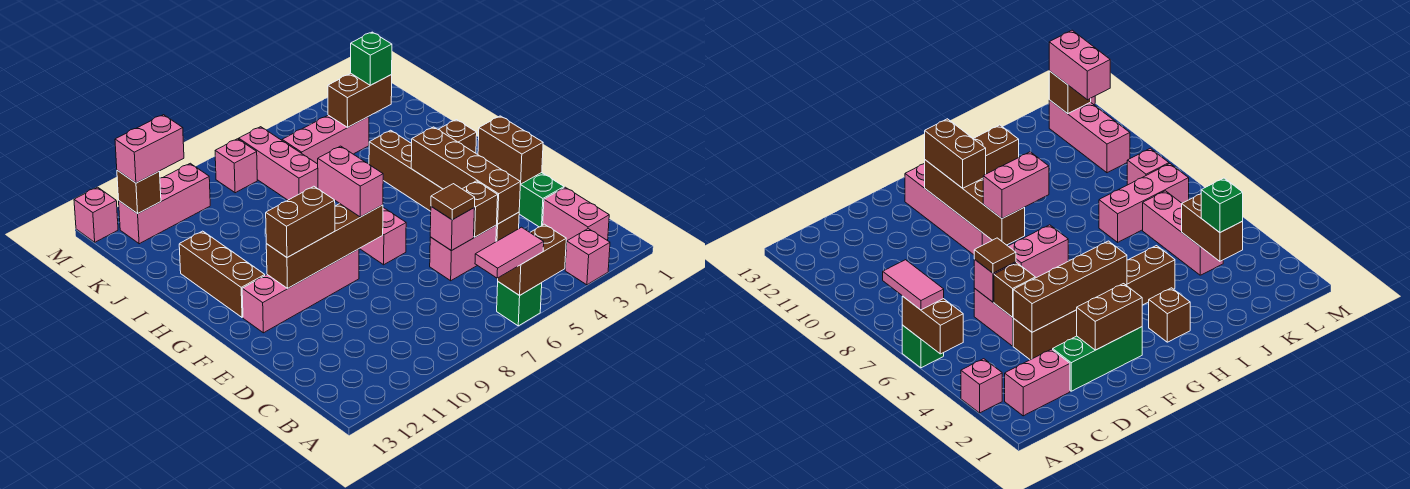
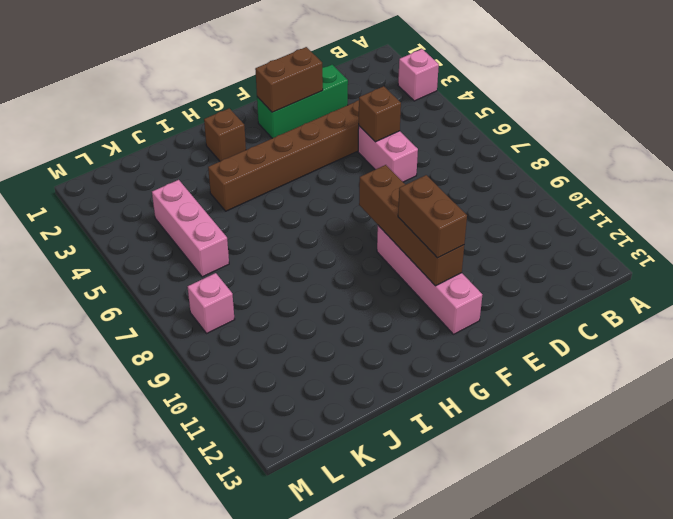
none -> green 1x1 brick [497,282,542,326]
none -> pink 1x2 brick [543,187,609,244]
none -> pink 1x2 brick [359,208,406,265]

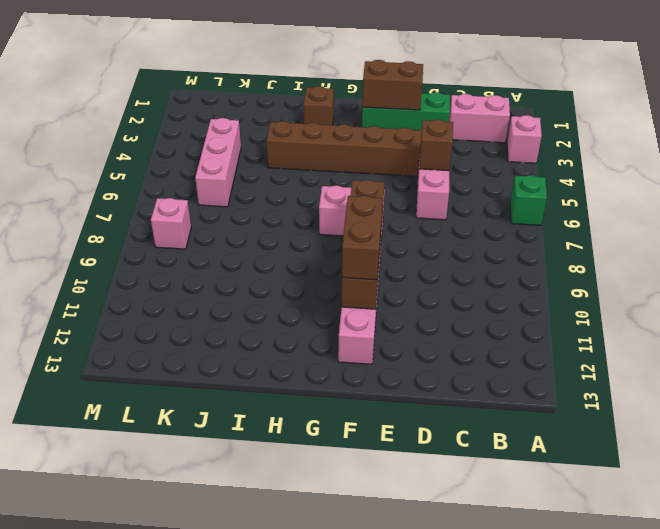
none -> brown 1x3 brick [179,231,265,317]
none -> pink 1x3 brick [239,127,318,200]
none -> pink 1x3 brick [119,163,210,244]

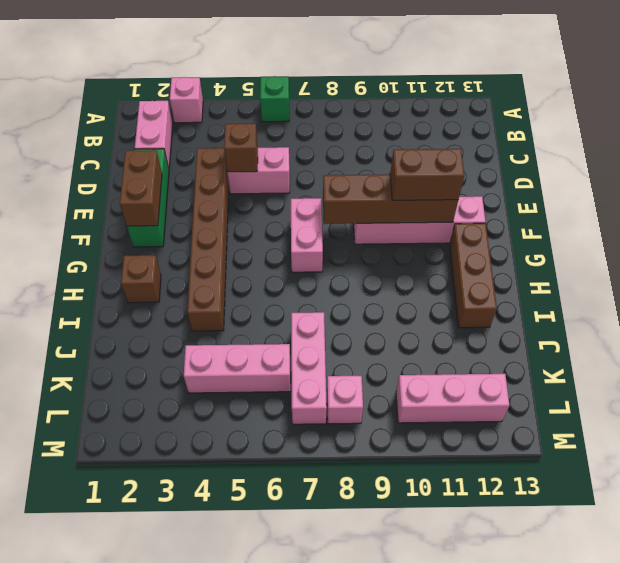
none -> pink 1x1 brick [74,187,118,242]
none -> brown 1x2 brick [498,224,566,295]
none -> brown 1x4 brick [411,127,521,224]

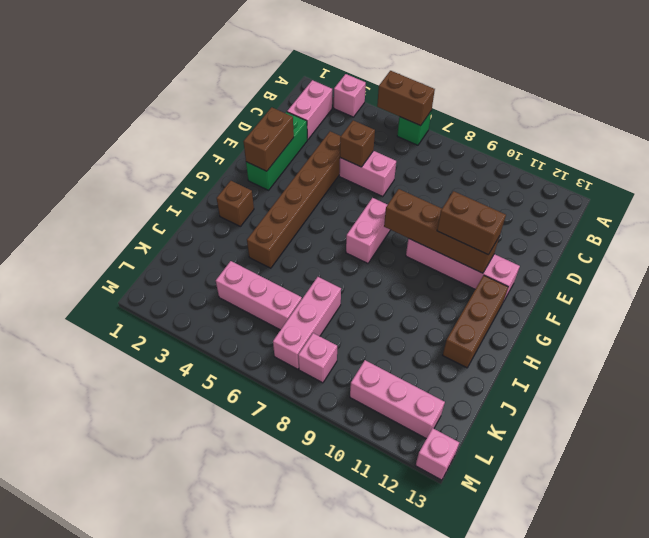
none -> brown 1x4 brick [411,127,521,224]
none -> pink 1x1 brick [430,207,474,251]
none -> brown 1x2 brick [328,73,392,127]

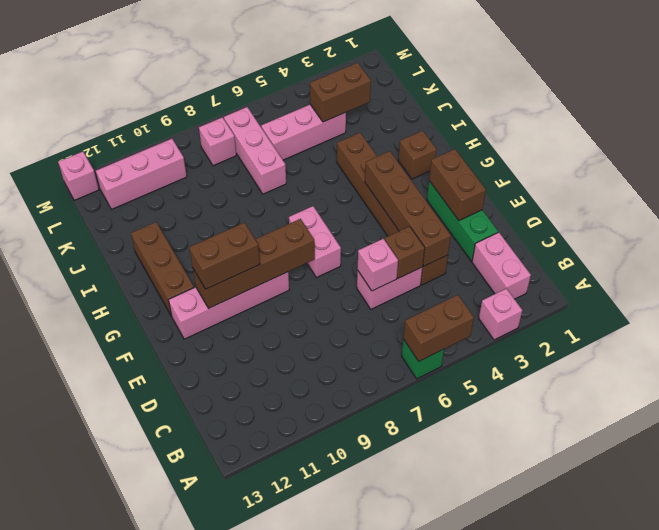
none -> brown 1x1 brick [117,170,161,214]
none -> pink 1x2 tile [475,227,544,278]
none -> brown 1x1 tile [431,184,475,220]

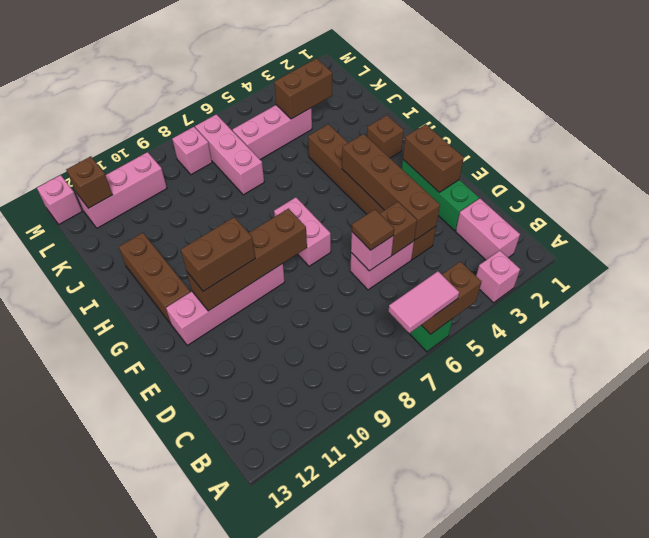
none -> pink 1x2 brick [318,146,383,217]
none -> green 1x1 brick [351,32,392,85]
none -> pink 1x2 brick [115,115,184,183]

